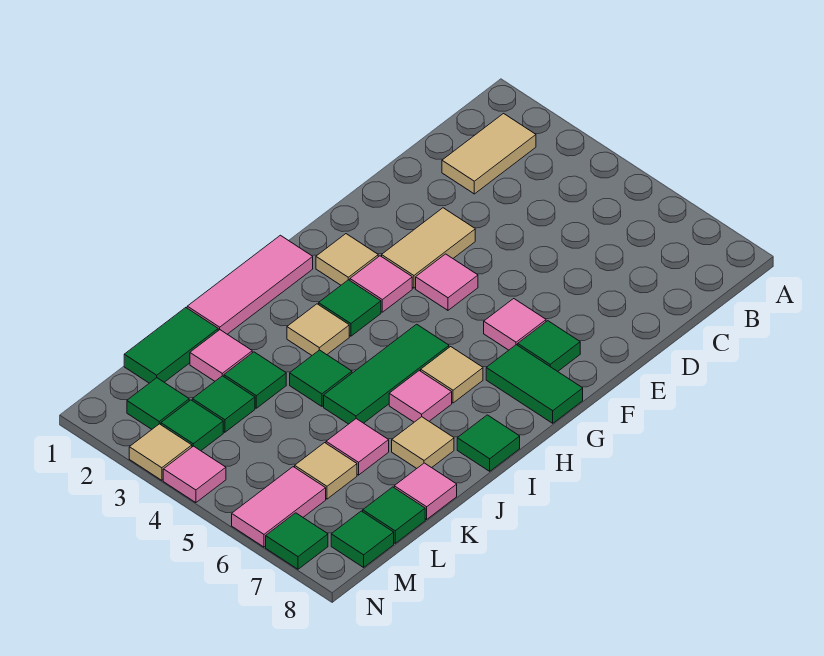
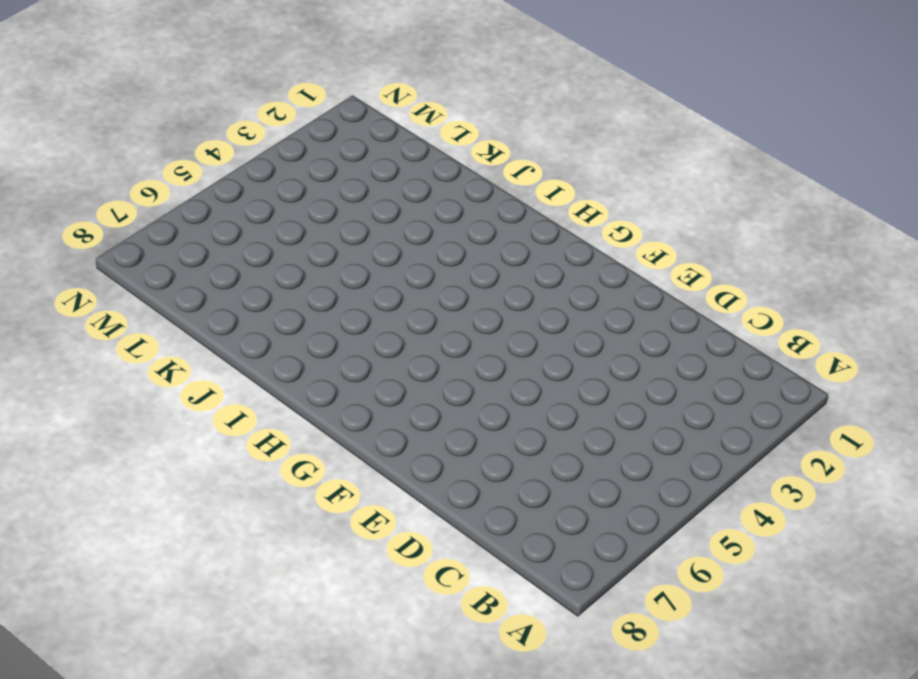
none -> tan 1x2 tile [442,114,536,194]
none -> tan 1x2 tile [382,208,475,288]
none -> pink 1x1 tile [416,254,478,310]
none -> pink 1x1 tile [484,299,546,350]

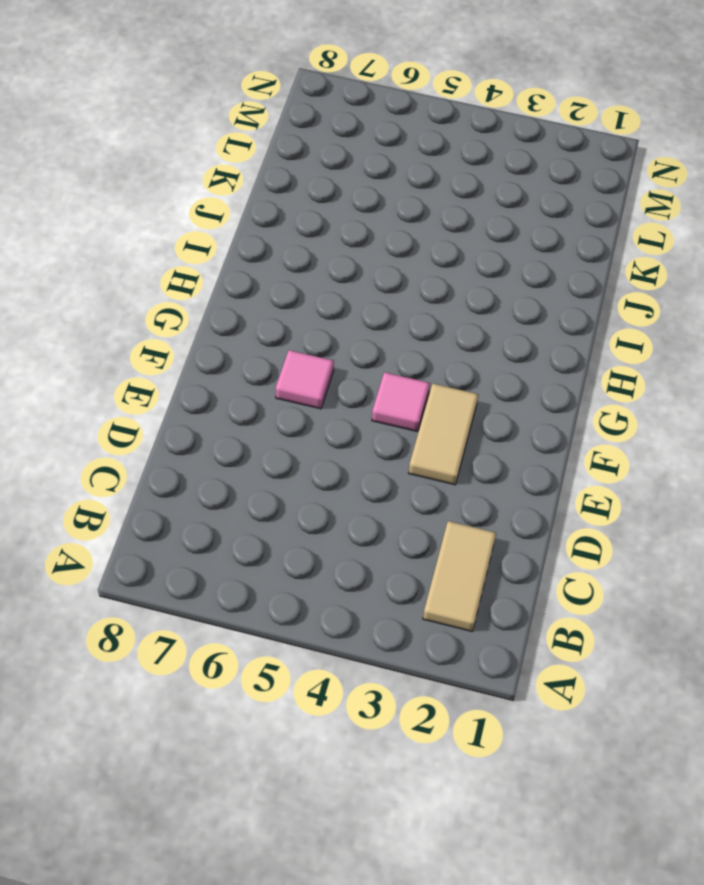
none -> green 1x1 tile [518,321,580,371]
none -> tan 1x1 tile [316,234,378,285]
none -> pink 1x1 tile [350,256,412,312]
none -> green 1x2 tile [486,345,583,423]

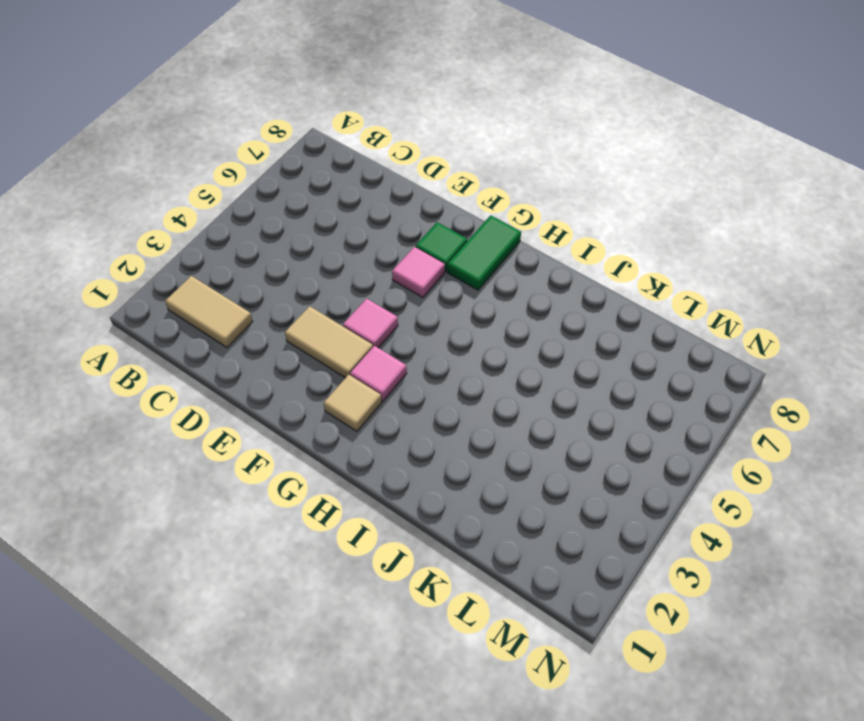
none -> pink 1x3 tile [187,235,313,334]
none -> green 1x1 tile [319,280,381,336]
none -> green 1x3 tile [324,324,449,424]
none -> tan 1x1 tile [421,347,483,403]

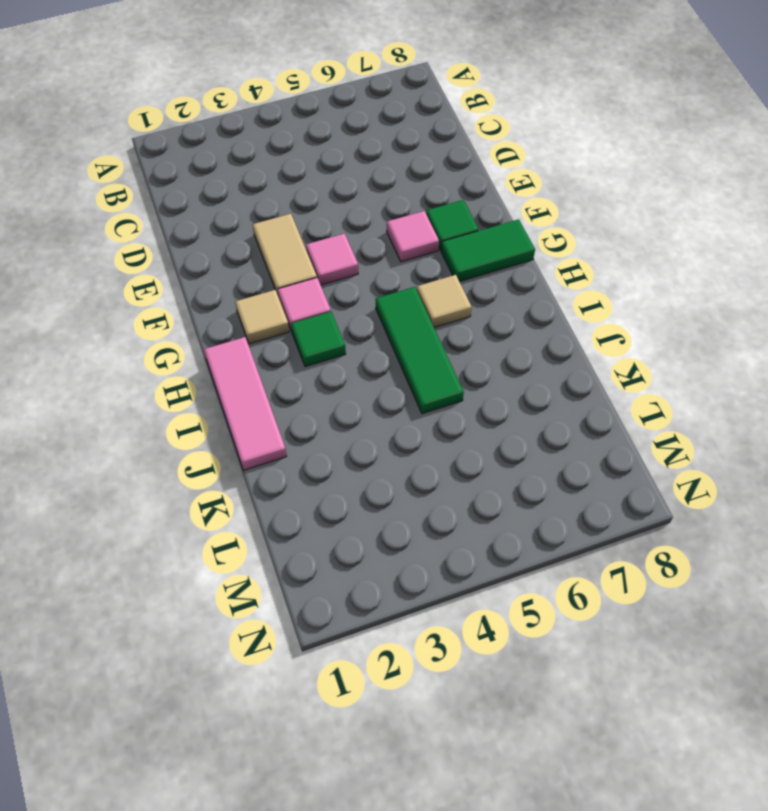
none -> tan 1x2 tile [442,114,536,194]
none -> tan 1x1 tile [287,304,349,355]
none -> pink 1x1 tile [389,371,452,422]
none -> green 1x1 tile [457,415,520,471]

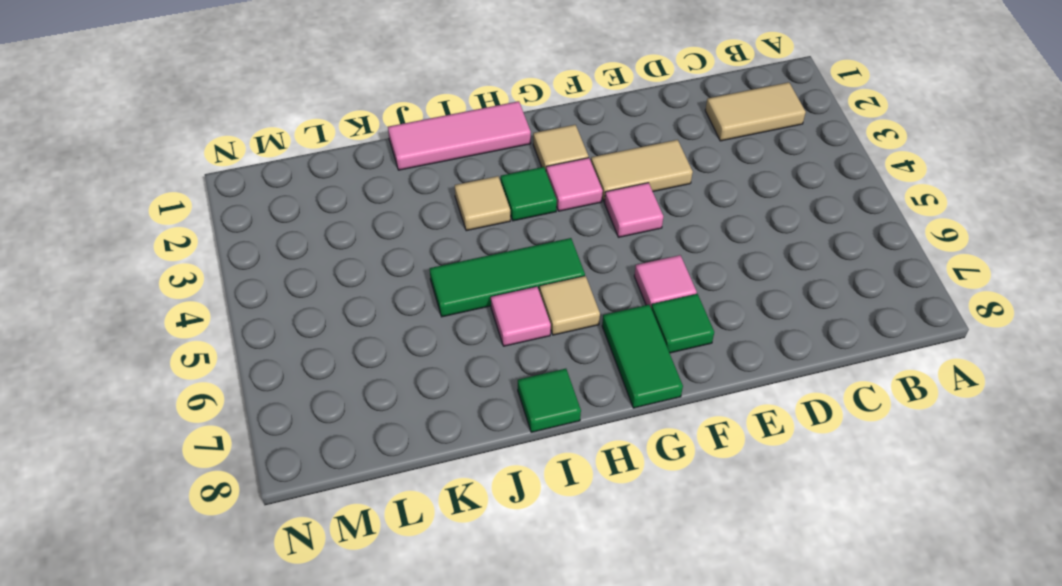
none -> green 1x1 tile [290,350,352,406]
none -> tan 1x1 tile [392,417,454,469]
none -> green 1x2 tile [124,308,218,383]
none -> pink 1x1 tile [190,330,252,381]

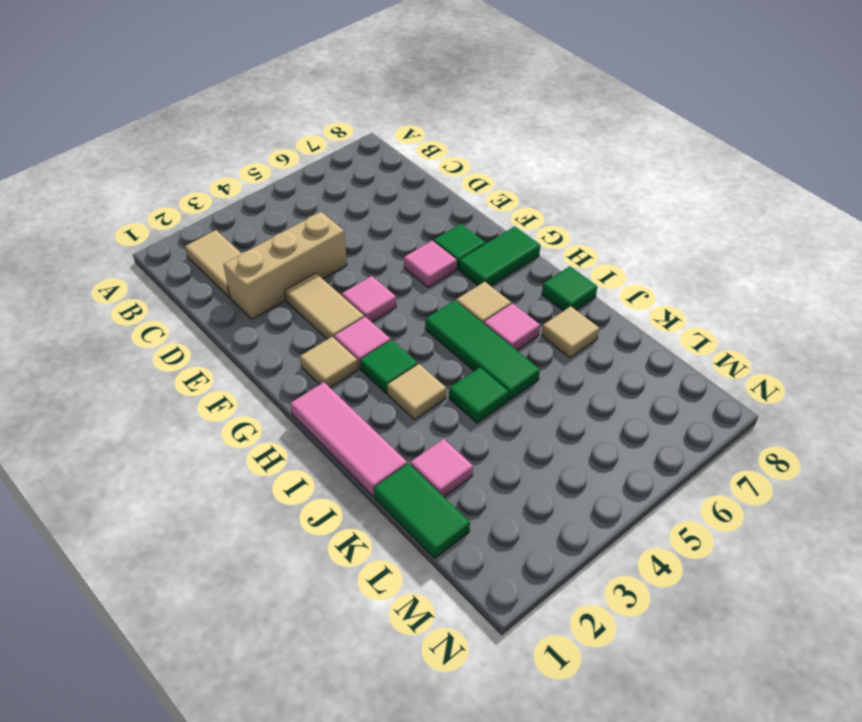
tan 1x3 brick [223,212,347,319] -> none
none -> green 1x1 tile [224,352,286,408]
none -> pink 1x1 tile [326,419,389,475]
none -> pink 1x1 tile [394,463,457,519]
none -> green 1x1 tile [192,376,255,432]

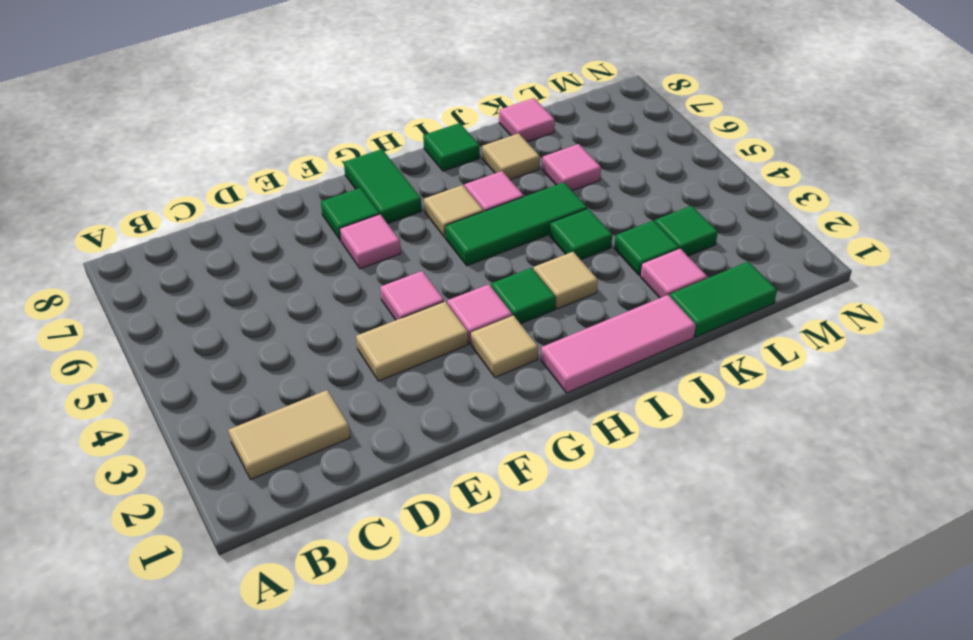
none -> tan 1x1 tile [295,443,357,499]
none -> green 1x1 tile [363,487,425,543]
none -> green 1x1 tile [127,378,189,429]
none -> green 1x1 tile [161,400,223,451]

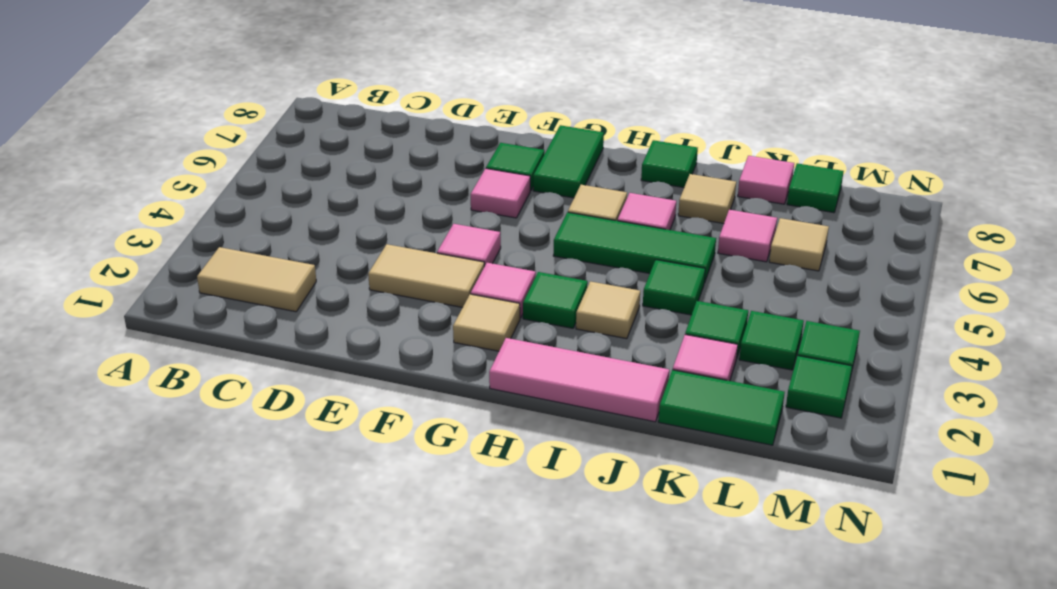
none -> pink 1x2 tile [232,467,326,547]
none -> green 1x1 tile [331,511,394,567]
none -> tan 1x1 tile [129,424,192,480]
none -> pink 1x1 tile [163,446,226,503]

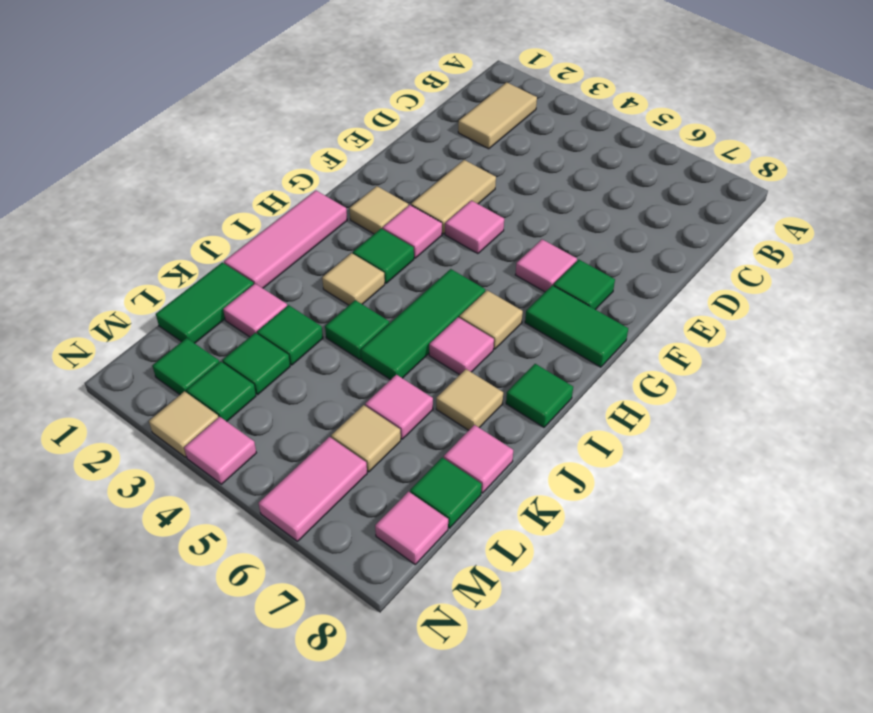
pink 1x1 tile [375,492,448,564] -> green 1x1 tile [331,511,394,567]
none -> green 1x1 tile [266,513,328,569]

